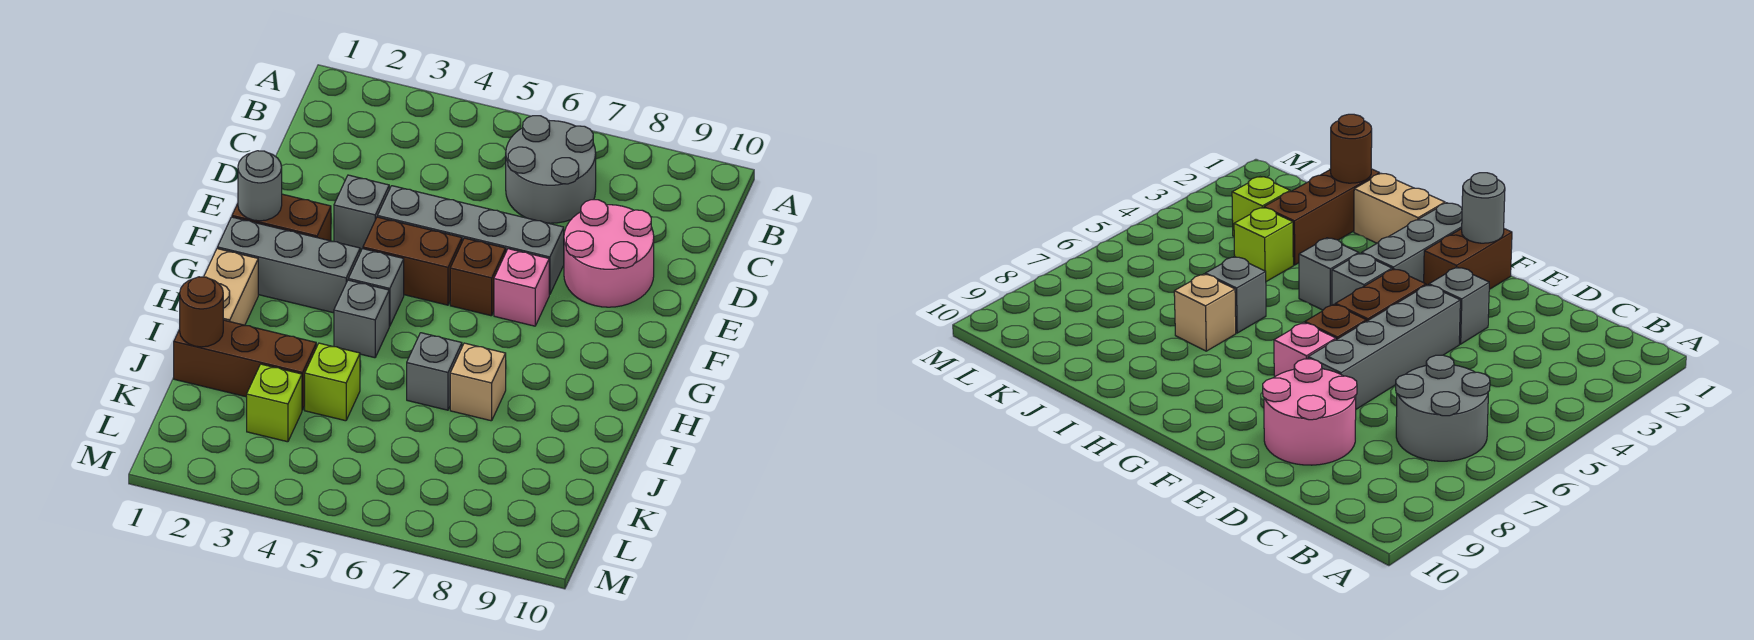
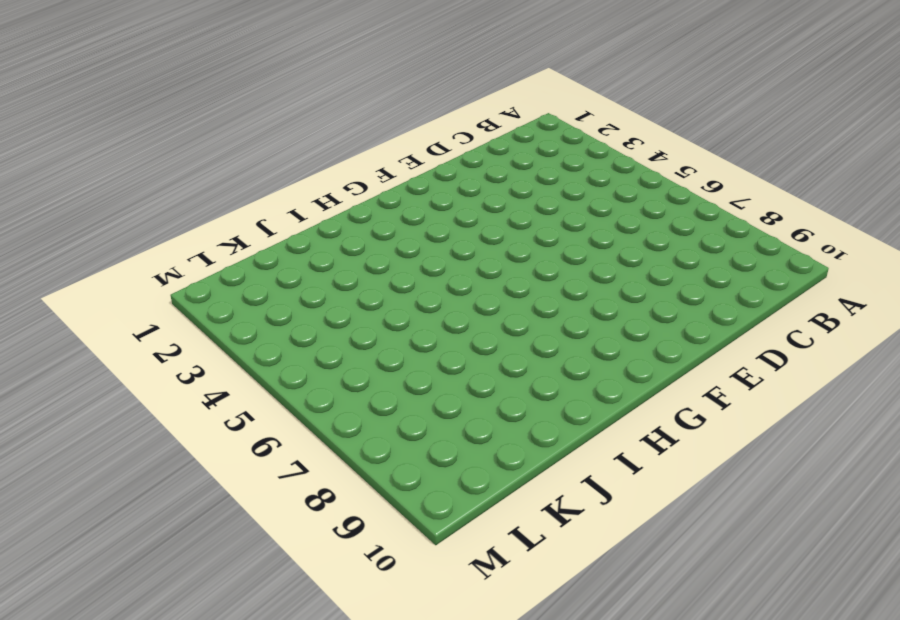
none -> grey 2x2 round brick [506,116,596,223]
none -> pink 2x2 round brick [564,200,654,307]
none -> grey 1x1 brick [334,175,389,249]

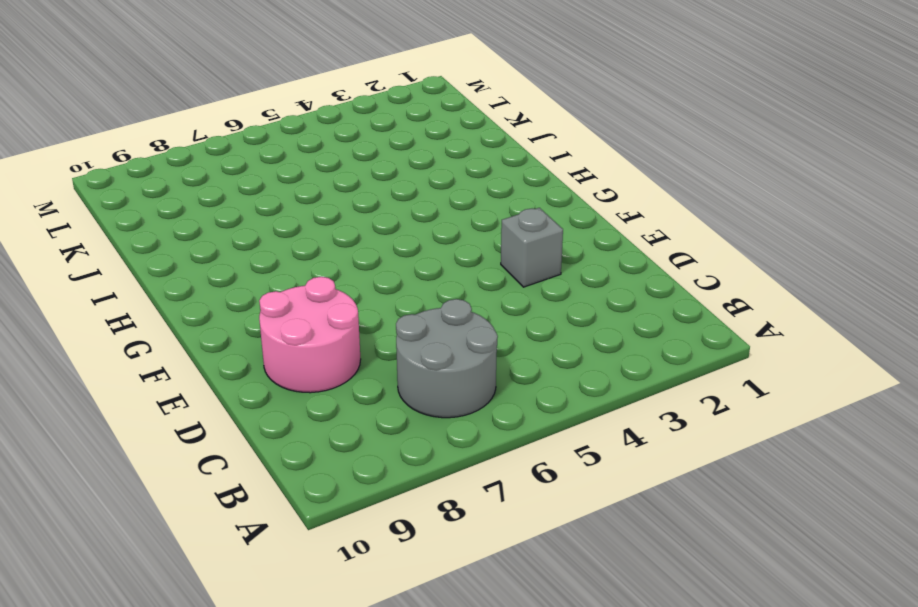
none -> grey 1x4 brick [378,186,564,295]
none -> brown 1x2 brick [232,194,331,241]
none -> brown 1x2 brick [363,217,462,305]

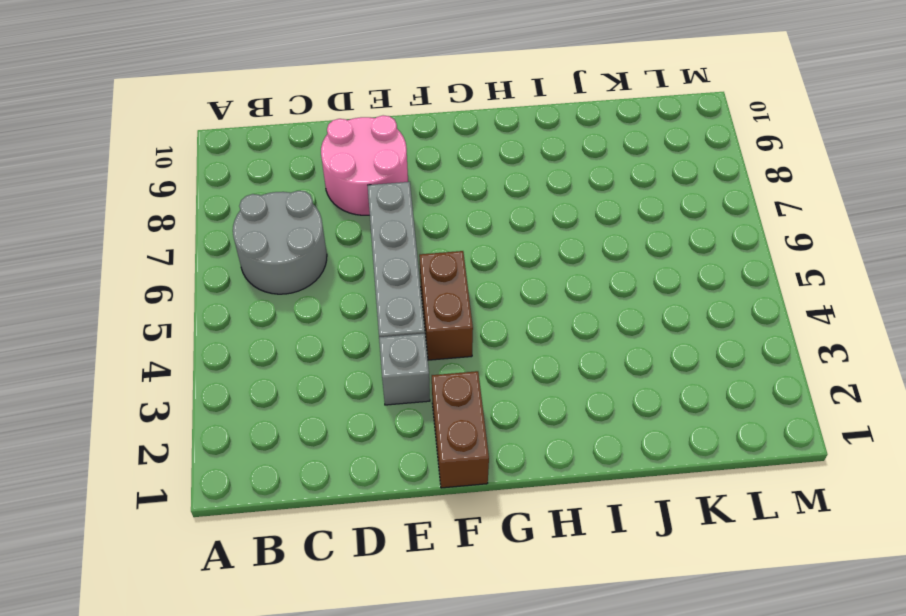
none -> brown 1x1 brick [450,238,506,316]
none -> pink 1x1 brick [494,249,549,326]
none -> grey 1x3 brick [217,217,360,313]

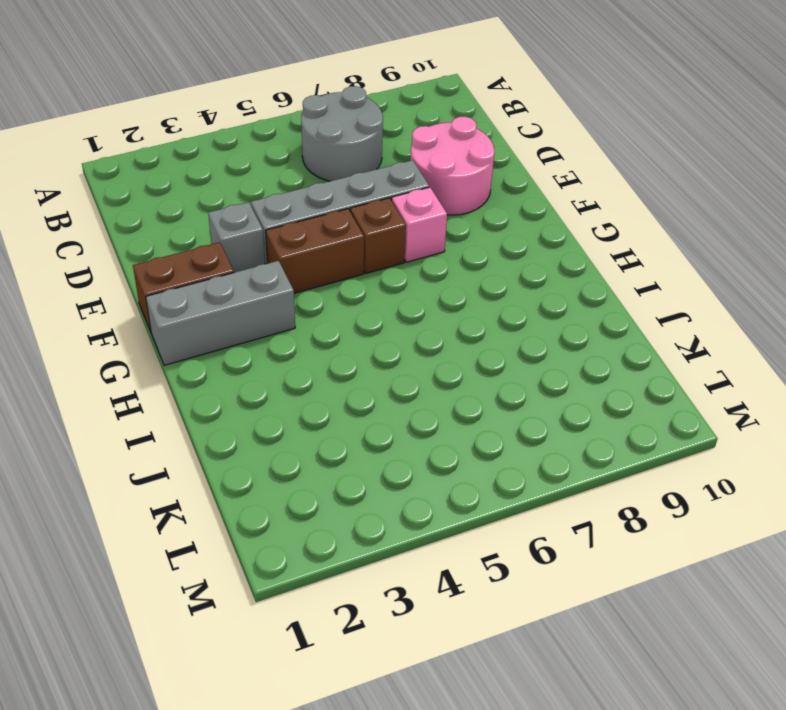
none -> grey 1x1 brick [348,249,404,326]
none -> tan 1x2 brick [204,249,258,325]
none -> grey 1x1 brick [334,280,389,358]

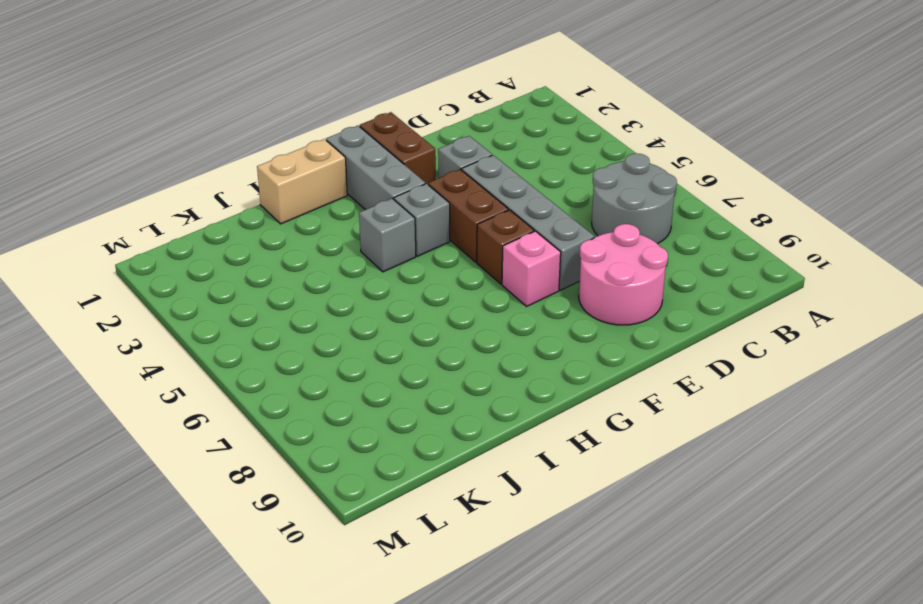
none -> grey 1x1 brick [407,333,462,410]
none -> tan 1x1 brick [450,343,506,421]
none -> brown 1x3 brick [174,320,316,410]

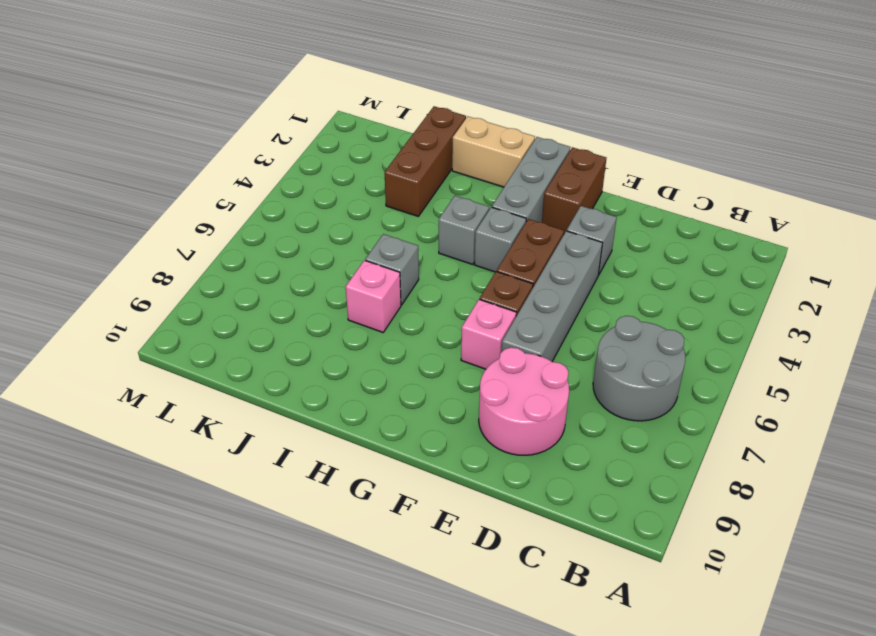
pink 1x1 brick [346,260,401,332] -> tan 1x1 brick [450,343,506,421]
none -> lime 1x1 brick [305,343,360,421]
none -> lime 1x1 brick [247,364,302,442]
none -> grey 1x1 round brick [238,151,282,221]

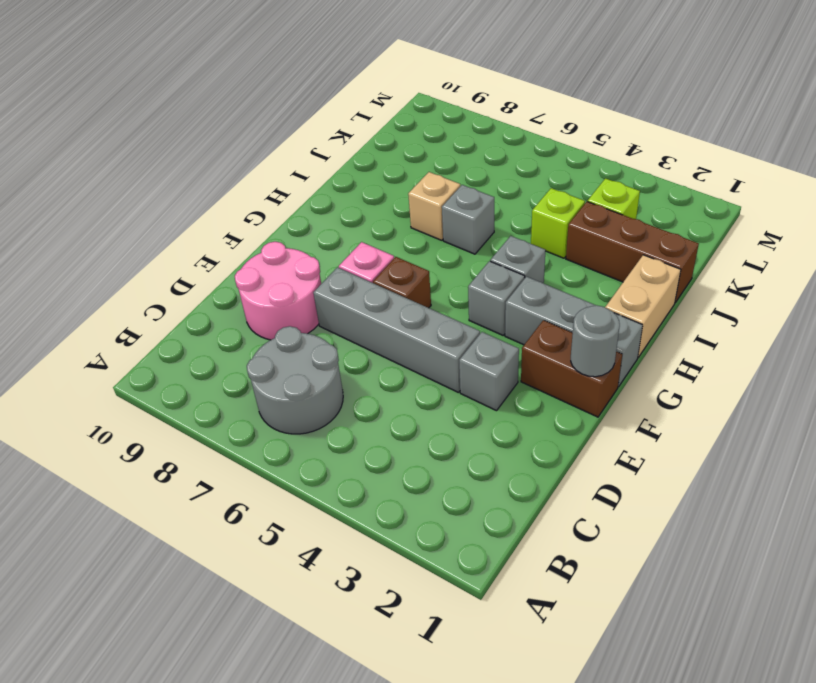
none -> brown 1x2 brick [363,217,462,305]
none -> brown 1x1 round brick [180,277,223,347]

